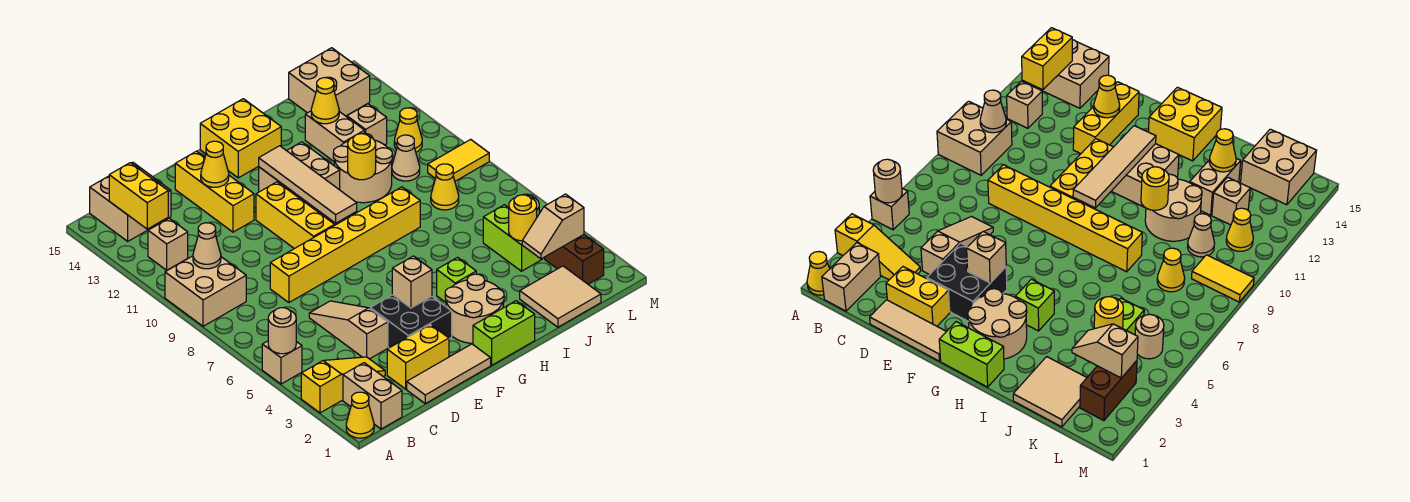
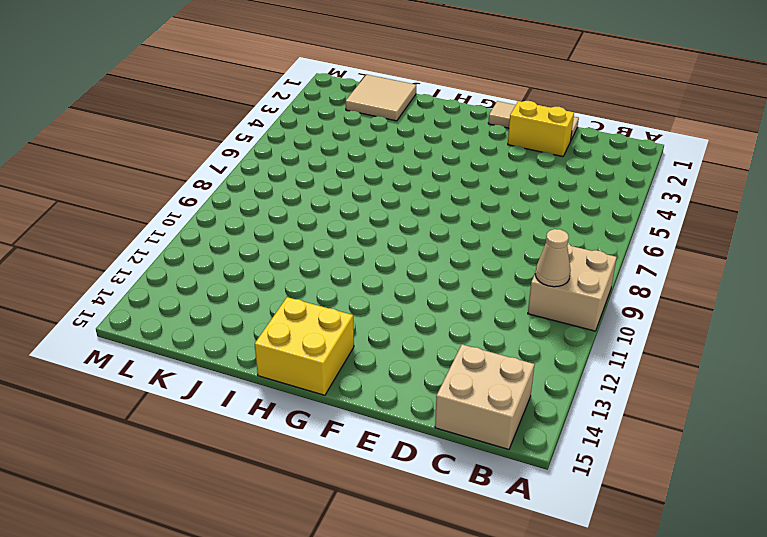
none -> yellow 1x1 cone [346,392,374,438]
none -> yellow 1x3 slope [301,357,385,413]
none -> tan 1x1 brick [262,341,302,384]
none -> tan 1x2 brick [343,363,402,429]

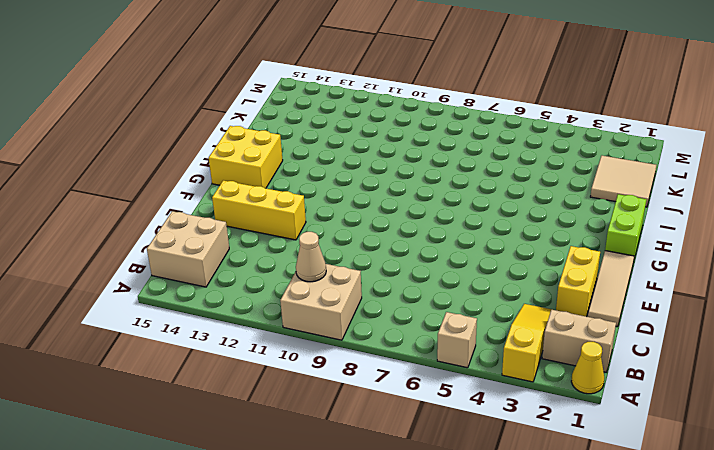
none -> tan 1x1 brick [148,218,188,270]
none -> tan 1x3 slope [309,301,388,359]
none -> yellow 1x6 brick [270,187,420,303]
none -> black 2x2 brick [370,295,452,348]

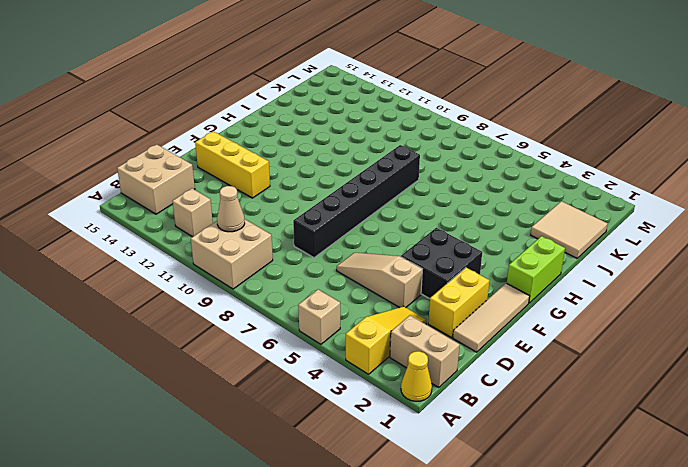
black 1x6 brick [293,145,420,258] -> yellow 1x6 brick [270,187,420,303]
none -> yellow 1x3 brick [256,182,335,249]
none -> tan 2x2 round brick [445,274,504,343]
none -> tan 2x2 brick [259,142,340,210]
none -> yellow 2x2 brick [200,99,281,178]

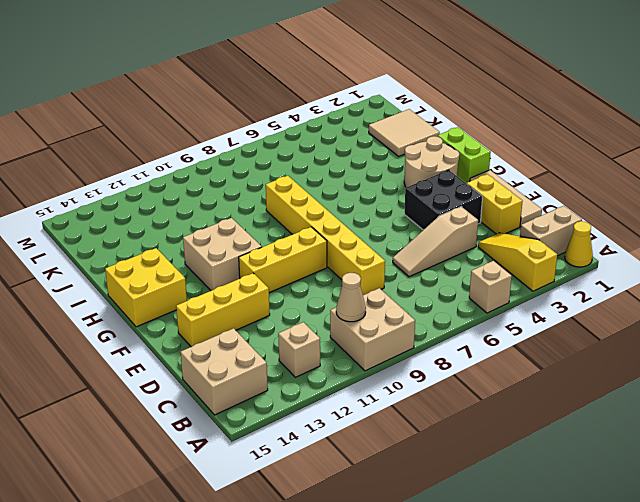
none -> lime 1x1 brick [437,257,476,302]
none -> tan 2x2 round brick [333,133,392,203]
none -> tan 1x2 brick [305,111,365,161]
none -> lime 1x2 brick [483,205,543,271]

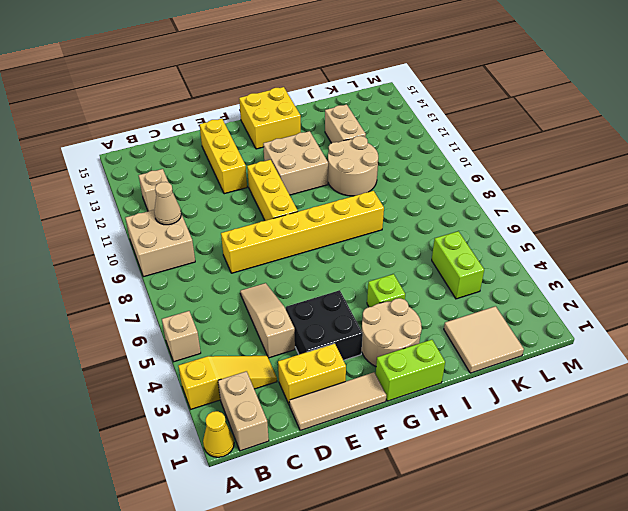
none -> tan 2x2 brick [90,162,171,241]
none -> yellow 1x1 cone [431,164,459,210]
none -> tan 1x1 cone [392,135,420,181]
none -> tan 1x1 brick [347,104,387,145]

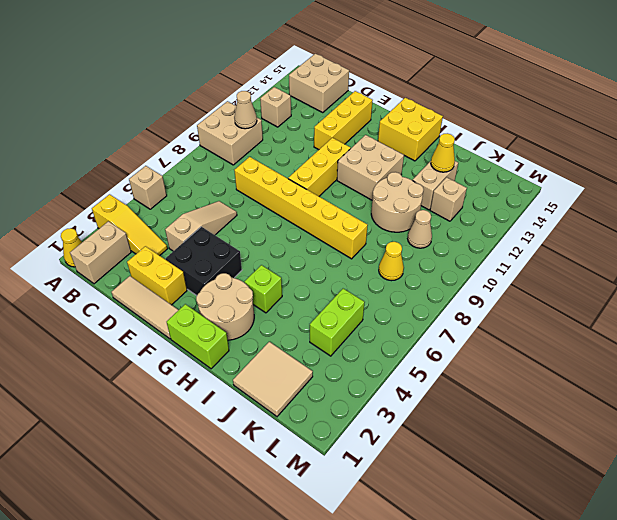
none -> tan 2x2 brick [289,48,370,116]
none -> brown 1x2 brick [545,235,604,284]
none -> tan 1x1 round brick [1135,314,1164,359]
none -> yellow 1x2 tile [428,139,489,181]

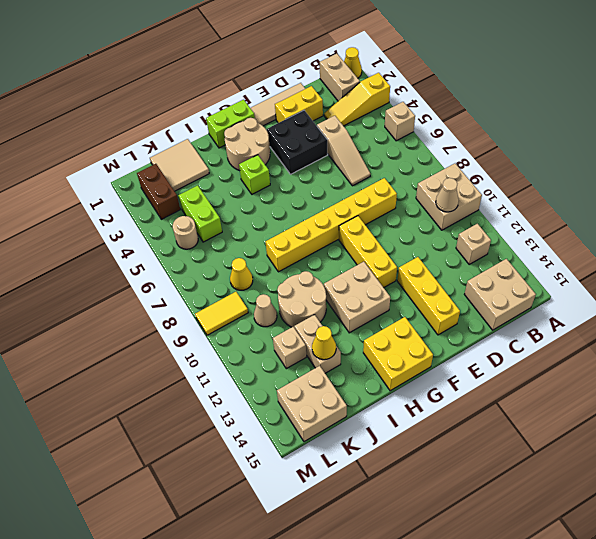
none -> yellow 1x1 cone [394,108,422,152]
none -> tan 1x1 round brick [268,308,296,354]
none -> yellow 1x2 brick [109,163,168,229]
none -> yellow 1x1 cone [201,141,229,187]

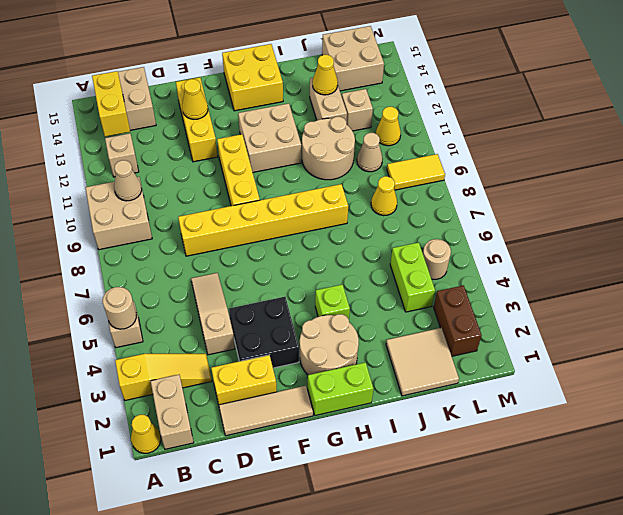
none -> tan 1x1 brick [392,256,432,308]
none -> tan 1x4 tile [259,146,357,223]
none -> yellow 1x1 round brick [348,134,376,180]
none -> tan 1x2 slope [522,194,584,259]

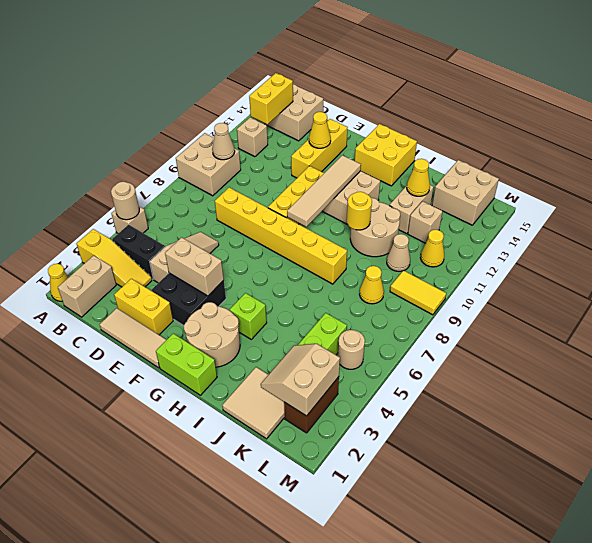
black 1x2 brick [112,225,165,279] -> none
tan 1x2 brick [165,237,224,296] -> tan 1x1 brick [392,256,432,308]
tan 2x2 slope [261,344,340,416] -> tan 1x2 slope [522,194,584,259]
none -> yellow 1x1 round brick [509,195,537,241]

